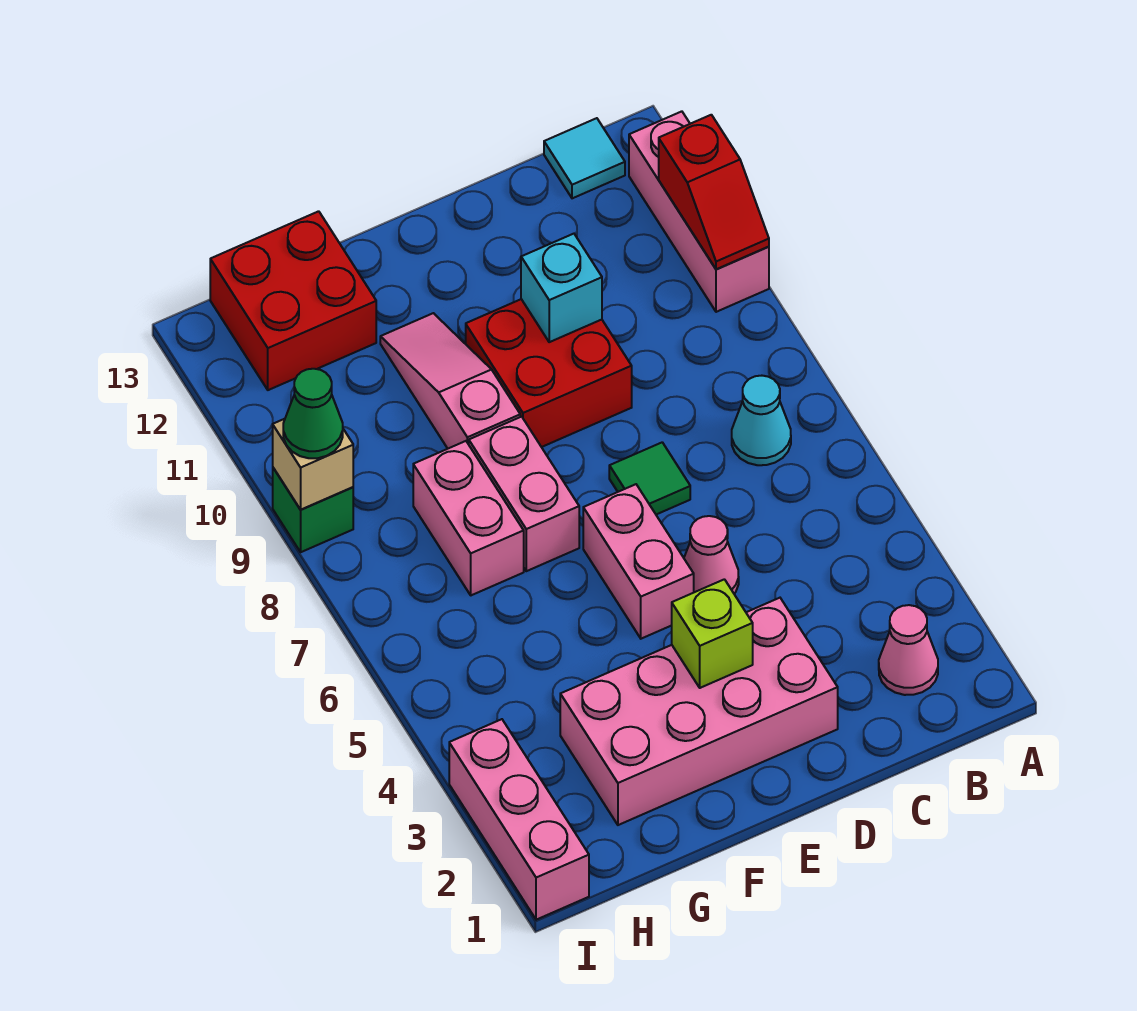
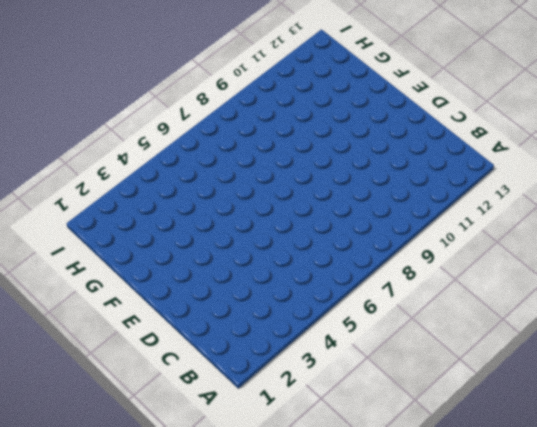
none -> pink 1x3 brick [629,111,769,312]
none -> pink 1x1 cone [879,605,938,695]
none -> cyan 1x1 cone [732,376,791,465]

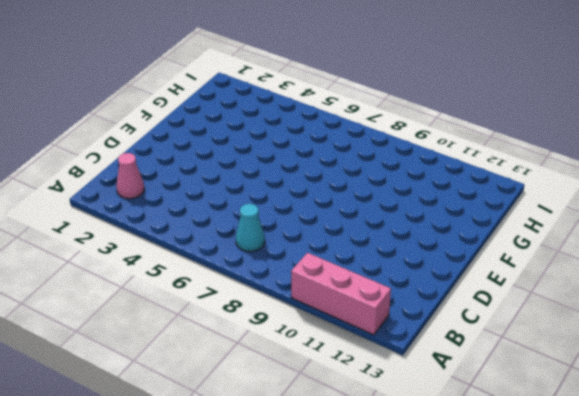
none -> cyan 1x1 tile [544,118,625,198]
none -> pink 2x4 brick [560,598,838,825]
none -> pink 1x1 cone [684,516,739,594]

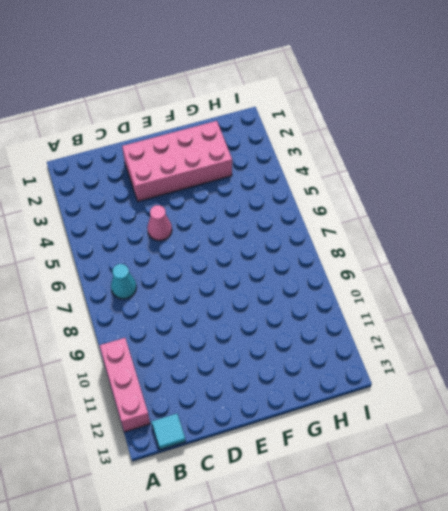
none -> pink 1x1 cone [879,605,938,695]
none -> green 1x1 tile [609,442,690,515]
none -> red 2x2 brick [466,299,632,447]

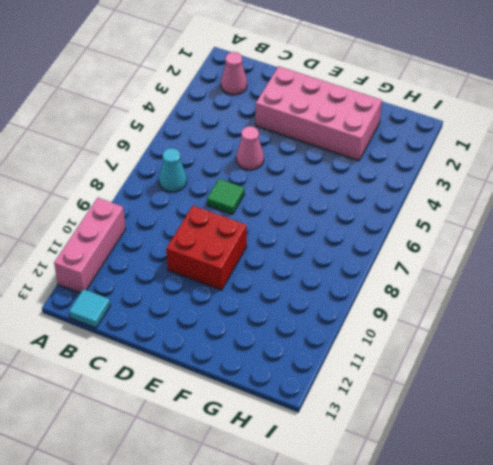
none -> pink 1x2 brick [583,484,694,639]
none -> pink 1x2 brick [469,417,579,571]
none -> pink 1x3 slope [380,313,520,449]

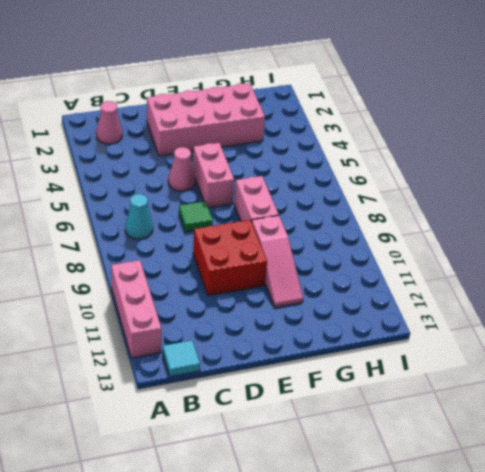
none -> pink 1x2 brick [413,441,524,595]
none -> red 2x2 brick [210,211,376,390]
none -> pink 1x3 brick [449,719,589,920]

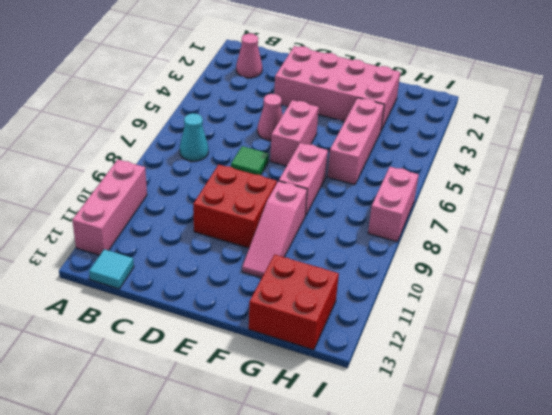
pink 1x3 brick [327,98,384,185] -> pink 1x3 brick moved to [449,719,589,920]
pink 1x2 brick [368,167,419,242] -> pink 1x2 brick moved to [413,441,524,595]
none -> green 1x1 brick [273,468,353,552]
none -> red 1x2 slope [659,115,769,269]
none -> cyan 1x1 brick [521,234,602,342]

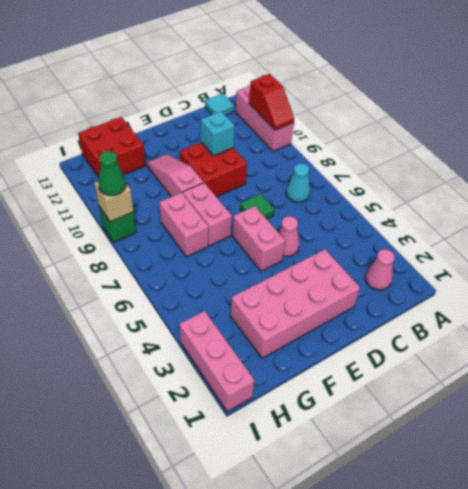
none -> lime 1x1 brick [672,579,753,688]

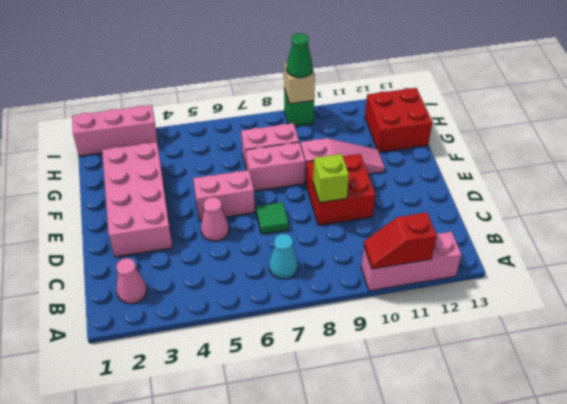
lime 1x1 brick [313,154,349,203] -> lime 1x1 brick moved to [672,579,753,688]
none -> cyan 1x1 tile [544,118,625,198]
none -> cyan 1x1 brick [521,234,602,342]

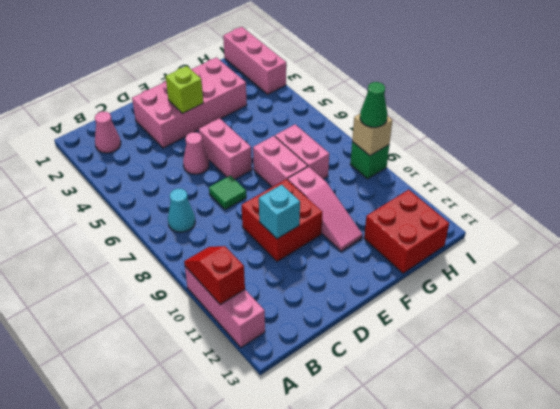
none -> cyan 1x1 tile [544,118,625,198]

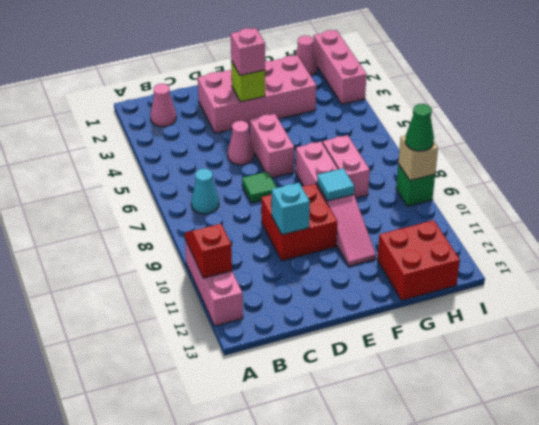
pink 1x1 brick [231,28,265,75] -> none
cyan 1x1 tile [317,168,354,201] -> cyan 1x1 tile moved to [544,118,625,198]
pink 1x1 cone [295,36,317,76] -> none

